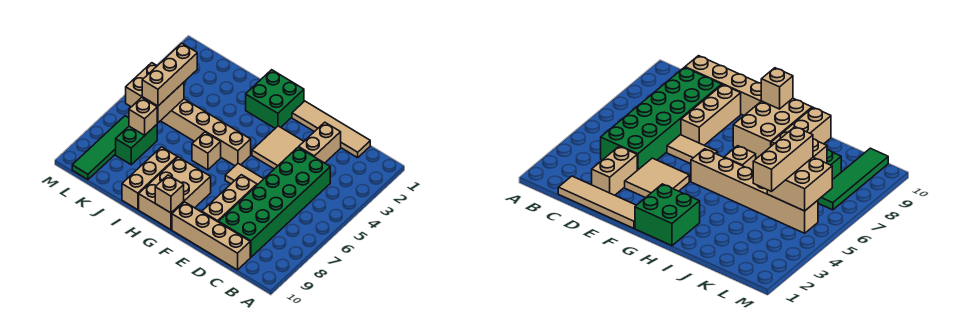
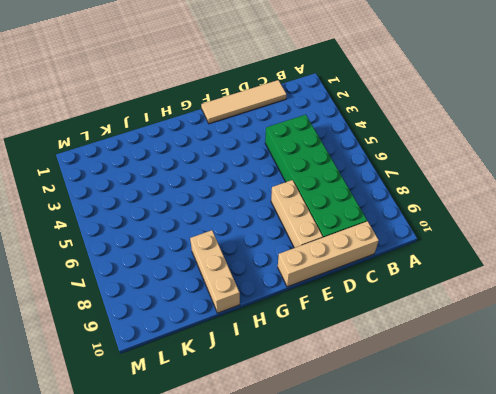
none -> tan 1x2 brick [299,122,341,163]
none -> tan 2x2 tile [252,126,304,169]
none -> tan 1x2 tile [225,164,264,185]

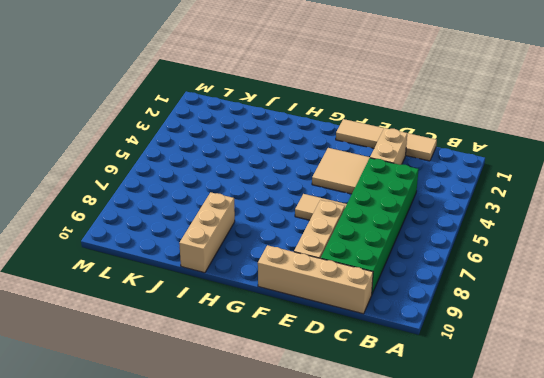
none -> green 2x2 brick [246,70,304,128]
none -> tan 1x6 brick [161,99,251,166]
none -> tan 2x3 brick [139,157,211,230]

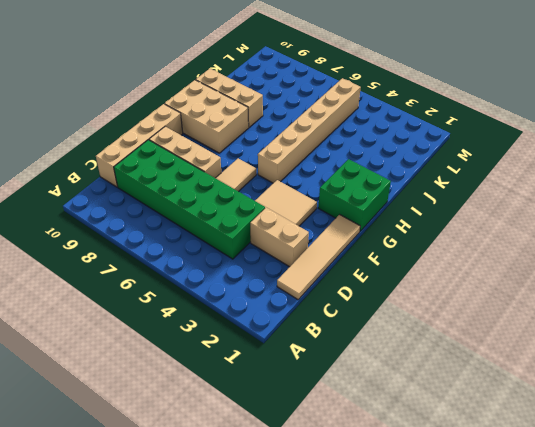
none -> tan 1x1 brick [192,132,221,170]
none -> green 1x2 brick [116,125,157,165]
none -> green 1x4 tile [72,116,129,180]

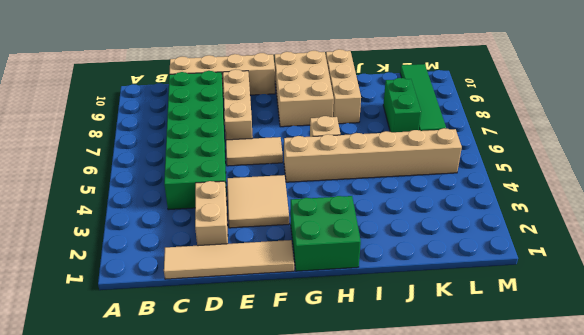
none -> tan 1x1 brick [155,175,184,213]
none -> tan 2x2 brick [126,63,184,123]
none -> tan 1x1 brick [129,98,157,135]

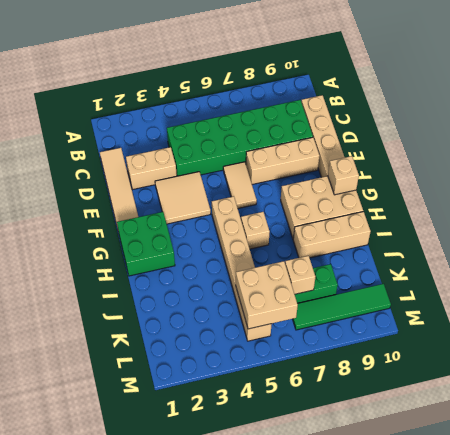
none -> tan 1x3 brick [142,43,197,106]

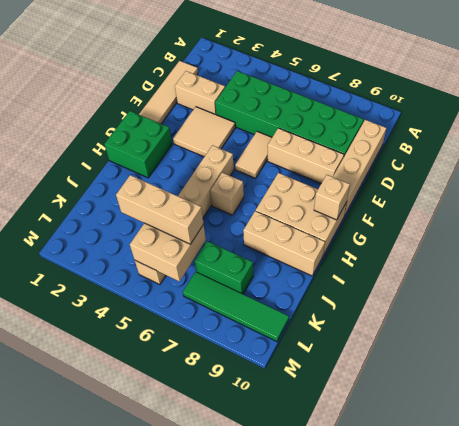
none -> tan 1x1 brick [129,98,157,135]

